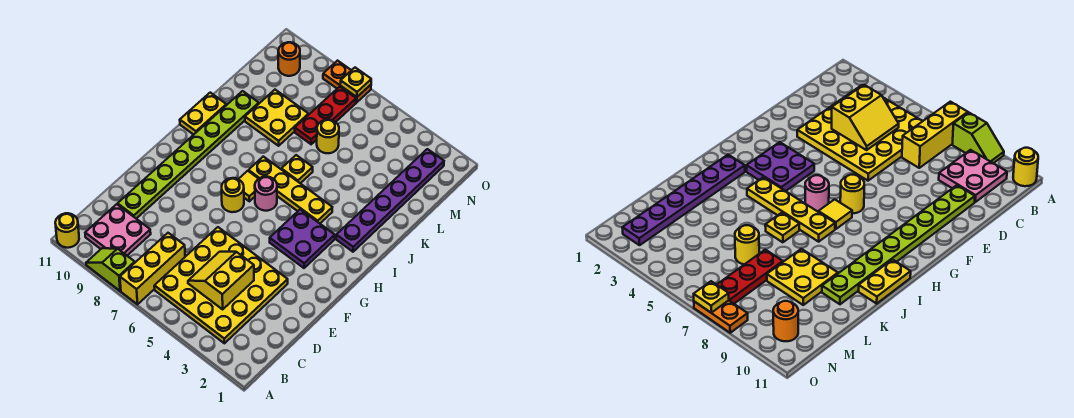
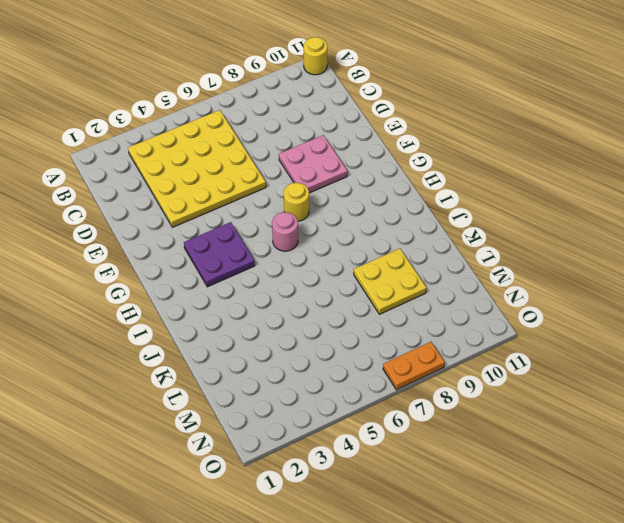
pink 2x2 plate [279,135,348,193] -> pink 2x2 plate moved to [85,204,151,255]
none -> yellow 1x3 brick [120,233,185,304]
none -> lime 1x2 slope [86,248,135,291]
none -> lime 1x8 plate [118,91,259,219]

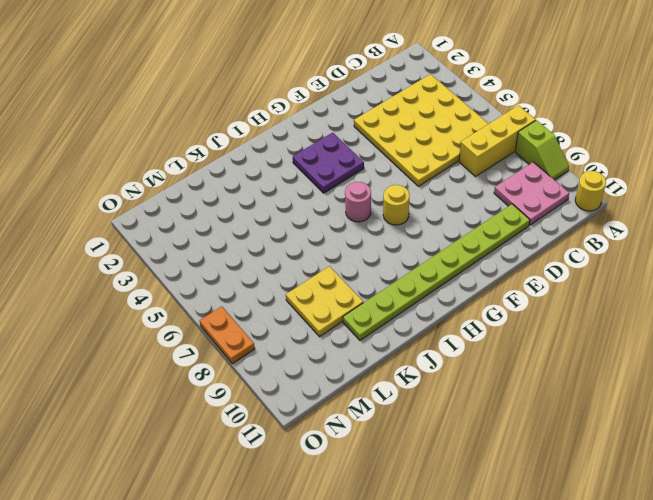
none -> yellow 1x1 tile [239,171,258,201]
none -> purple 1x6 plate [336,149,444,252]
none -> yellow 1x4 plate [248,157,332,223]

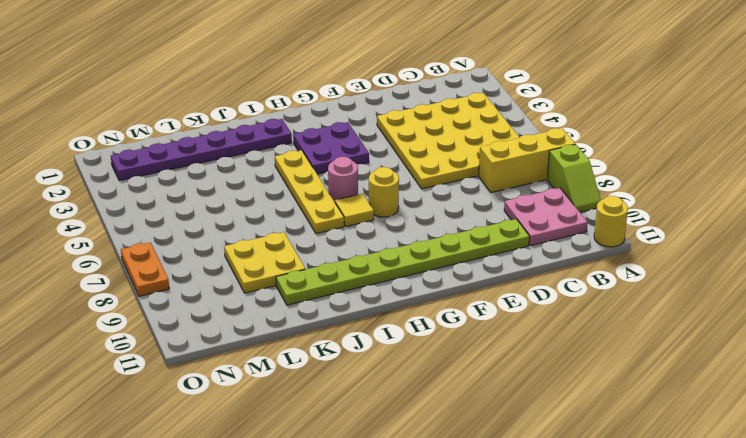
none -> yellow 1x2 plate [180,93,226,135]
none -> yellow 1x1 plate [281,155,313,183]
none -> yellow 1x1 round brick [317,120,339,153]

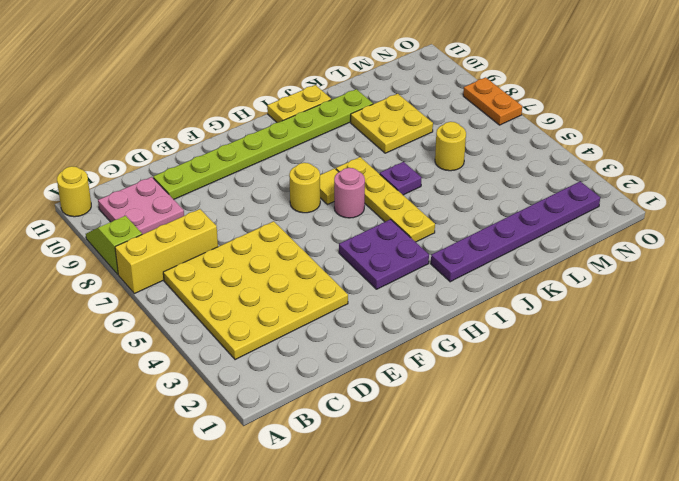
purple 1x1 plate [380,162,422,195] -> yellow 1x1 plate [281,155,313,183]
none -> red 1x3 plate [295,87,356,144]
none -> orange 1x1 round brick [278,42,300,76]
none -> yellow 2x2 slope [188,252,254,309]

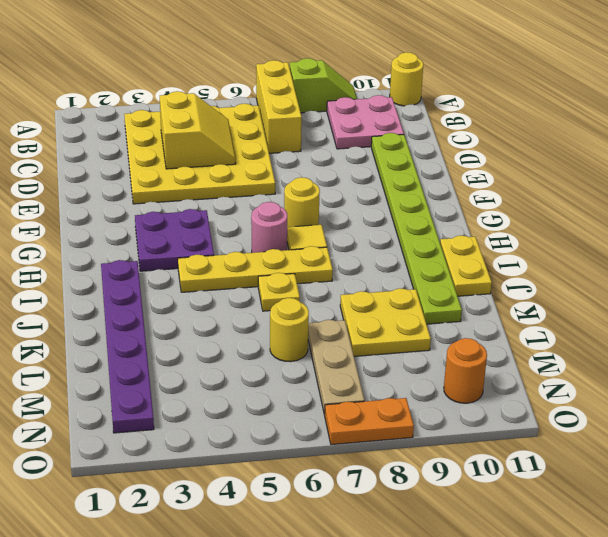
tan 1x3 plate [308,320,364,415] -> red 1x3 plate [295,87,356,144]
none -> yellow 1x1 plate [340,68,371,97]

